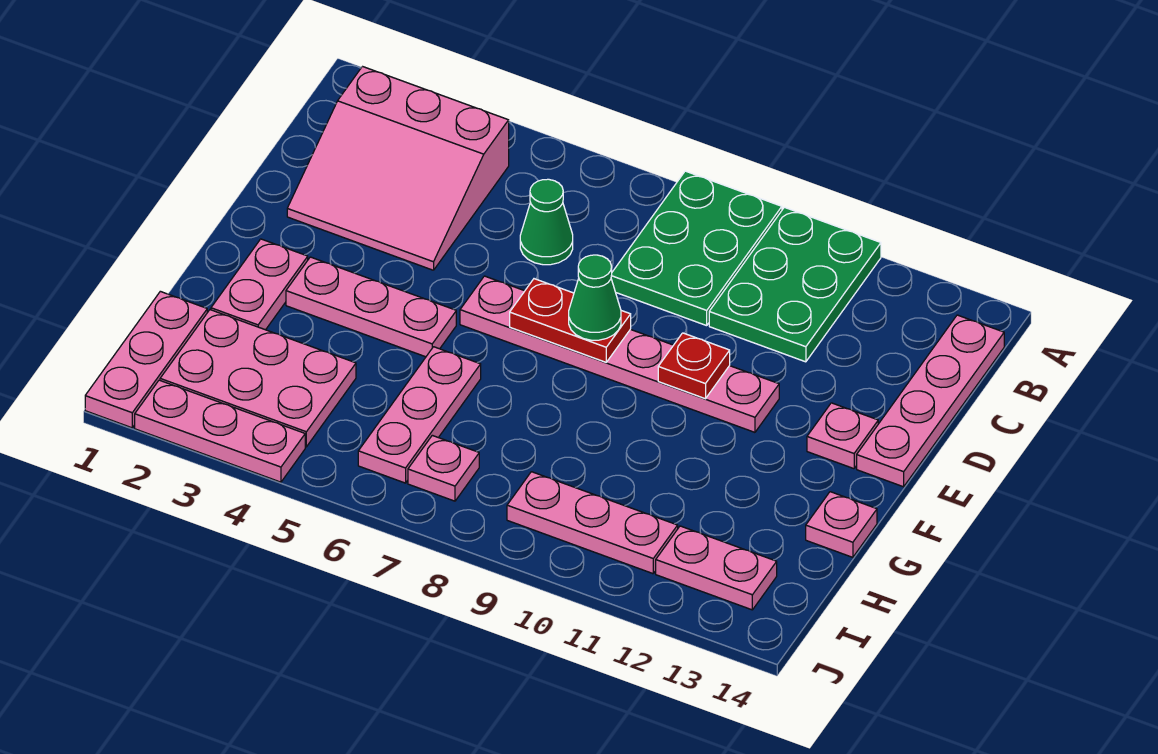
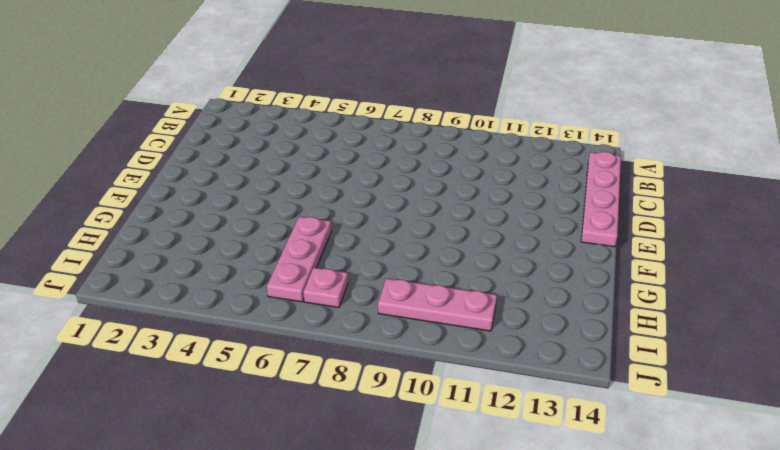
none -> green 2x3 plate [611,171,782,326]
none -> green 2x3 plate [709,207,881,362]
none -> pink 3x3 slope [287,67,509,270]

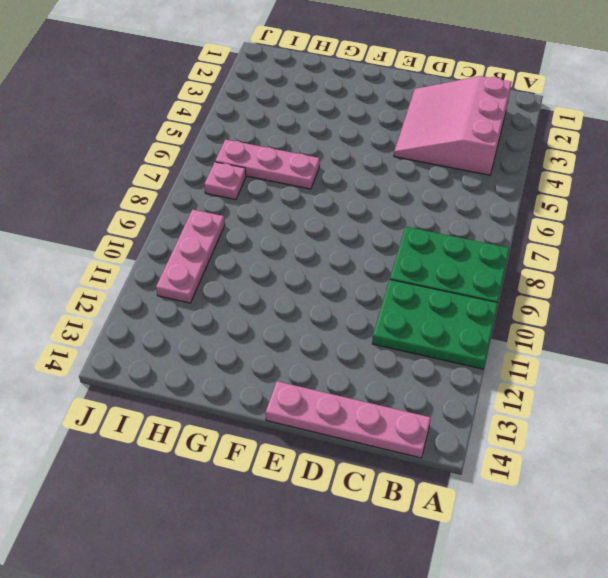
none -> green 1x1 cone [520,179,573,265]
none -> pink 1x6 plate [460,276,779,432]
none -> pink 1x1 plate [807,403,878,469]

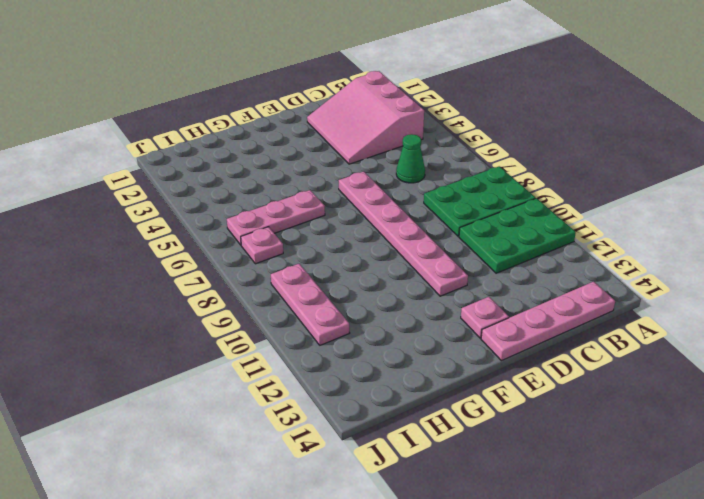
none -> pink 1x2 plate [211,239,308,330]
none -> pink 1x3 plate [286,257,456,357]
none -> pink 1x1 plate [806,492,877,557]

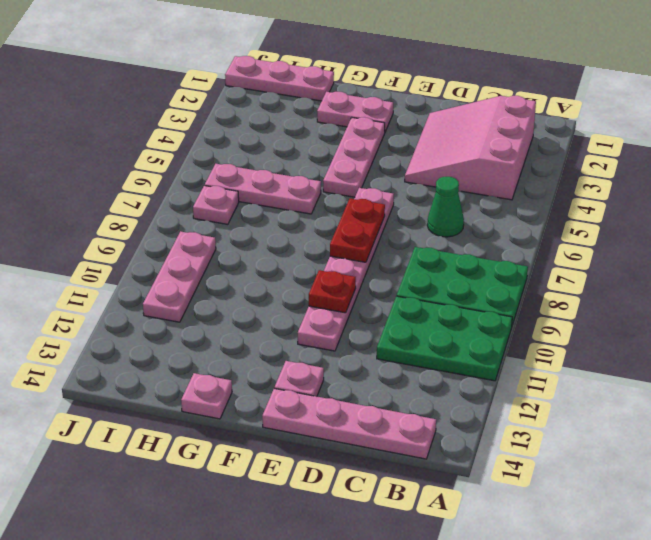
none -> pink 2x3 plate [160,310,356,447]
none -> pink 1x2 plate [656,526,777,610]
none -> pink 1x3 plate [135,380,305,482]

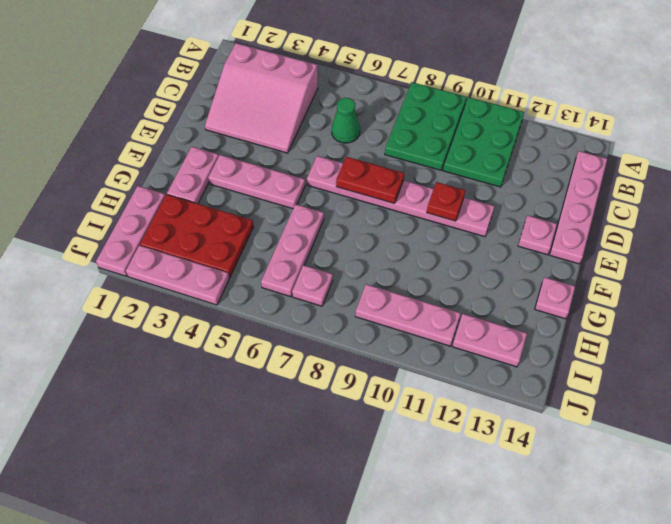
red 2x3 plate [140,194,254,278] -> pink 2x3 plate [160,310,356,447]
none -> green 1x1 cone [569,255,621,340]

